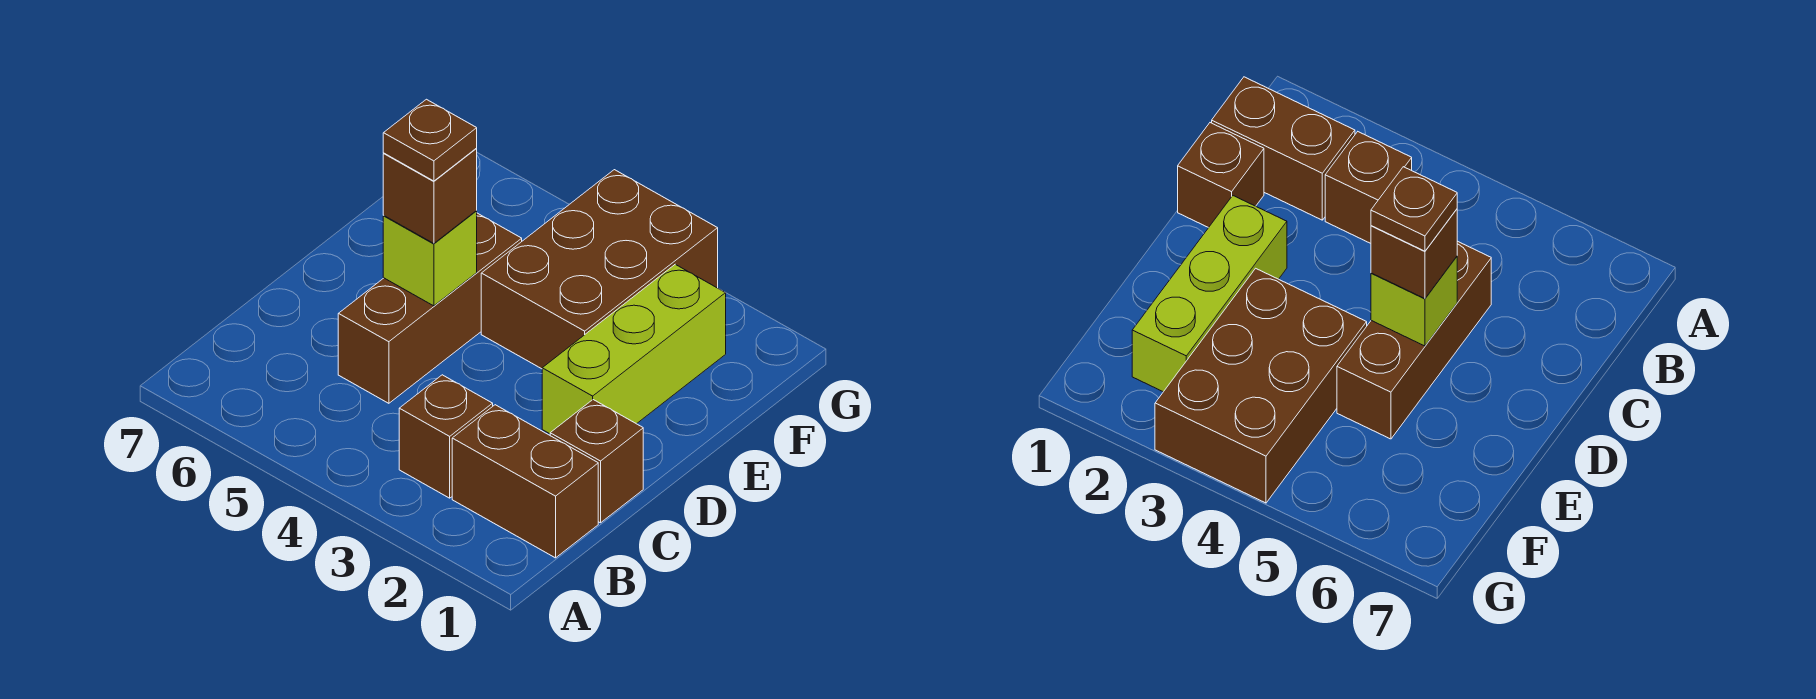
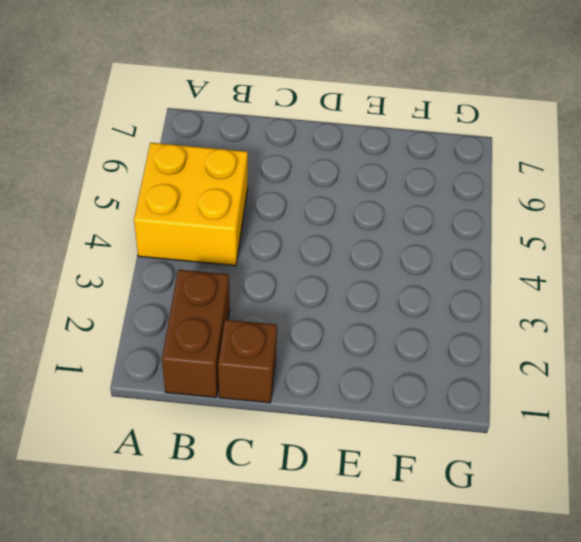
yellow 2x2 brick [134,143,248,266] -> none
none -> brown 1x1 brick [399,375,493,498]
none -> brown 1x3 brick [338,213,522,403]

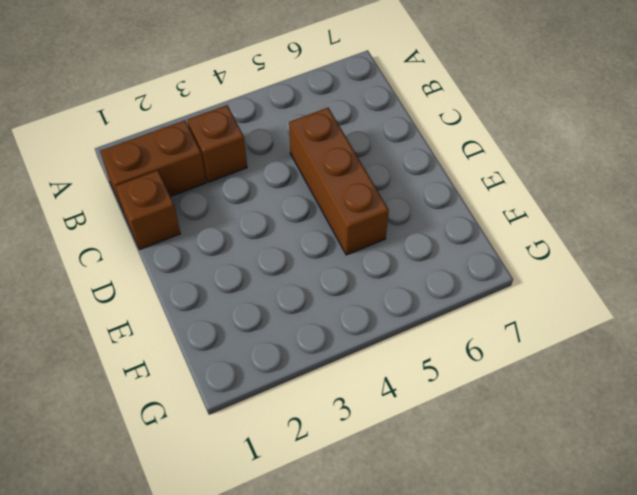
none -> lime 1x3 brick [542,264,726,434]
none -> brown 2x3 brick [481,170,718,369]

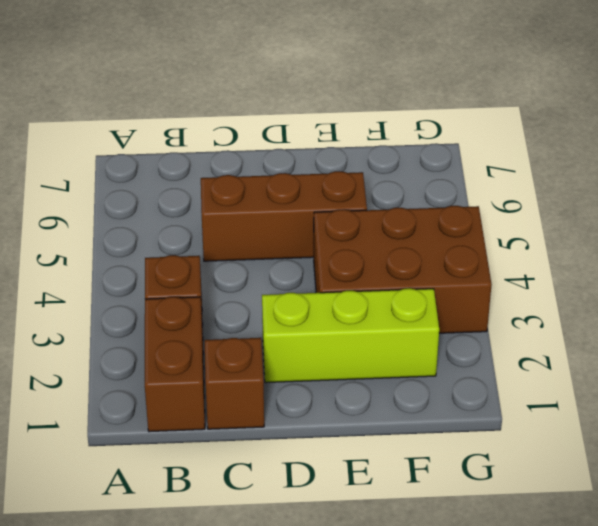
none -> lime 1x1 brick [383,211,477,306]
none -> brown 1x1 brick [383,149,477,243]

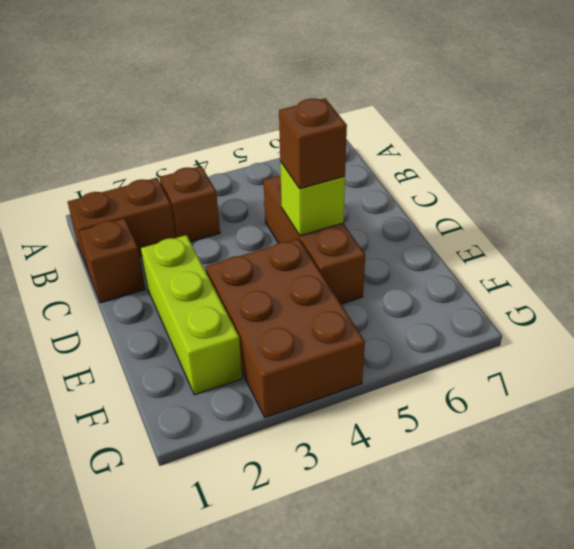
none -> brown 1x1 plate [383,99,477,181]

